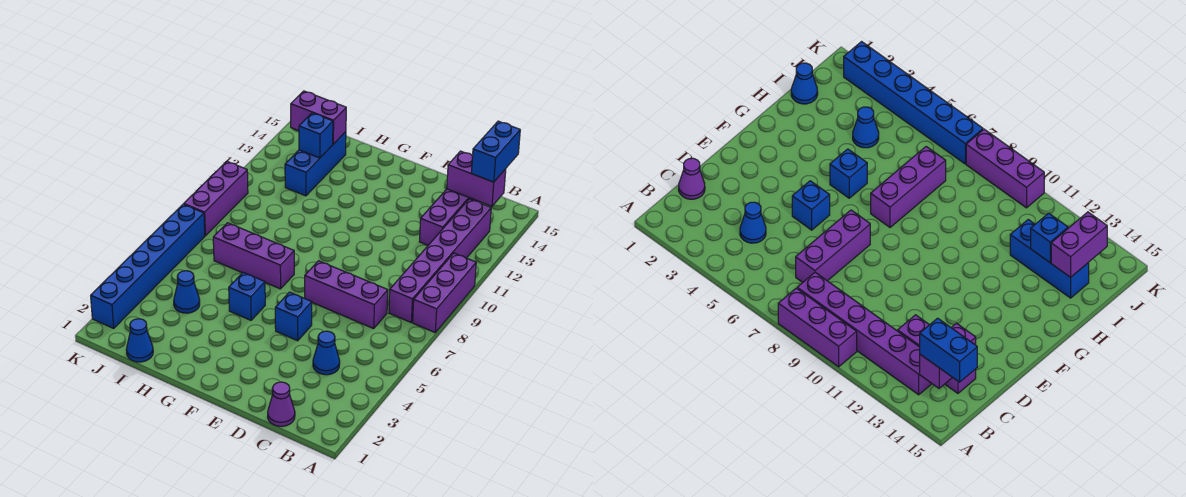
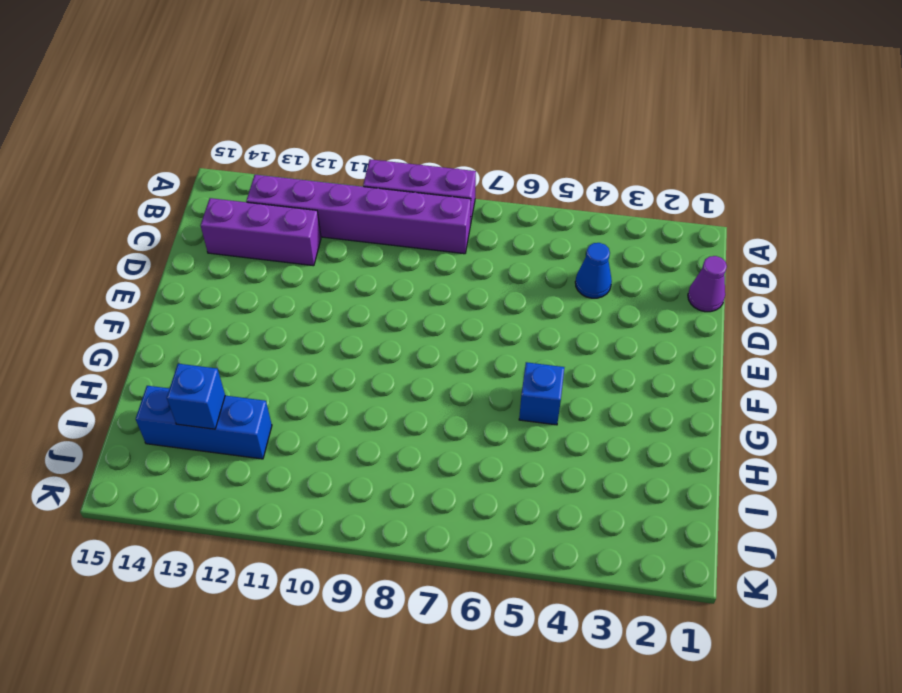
none -> purple 1x3 brick [305,261,388,329]
none -> blue 1x1 brick [275,292,312,341]
none -> purple 1x3 brick [213,223,294,289]

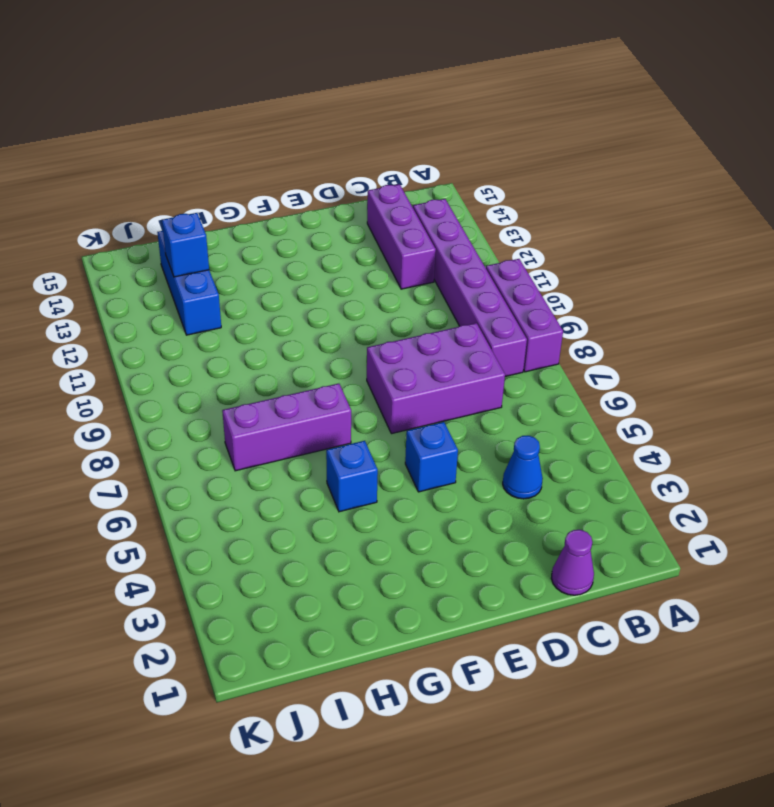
purple 2x3 brick [367,323,505,434] -> purple 1x3 brick [305,261,388,329]
none -> blue 1x1 cone [126,319,153,362]
none -> blue 1x1 cone [174,271,200,313]
none -> blue 1x6 brick [91,204,205,328]

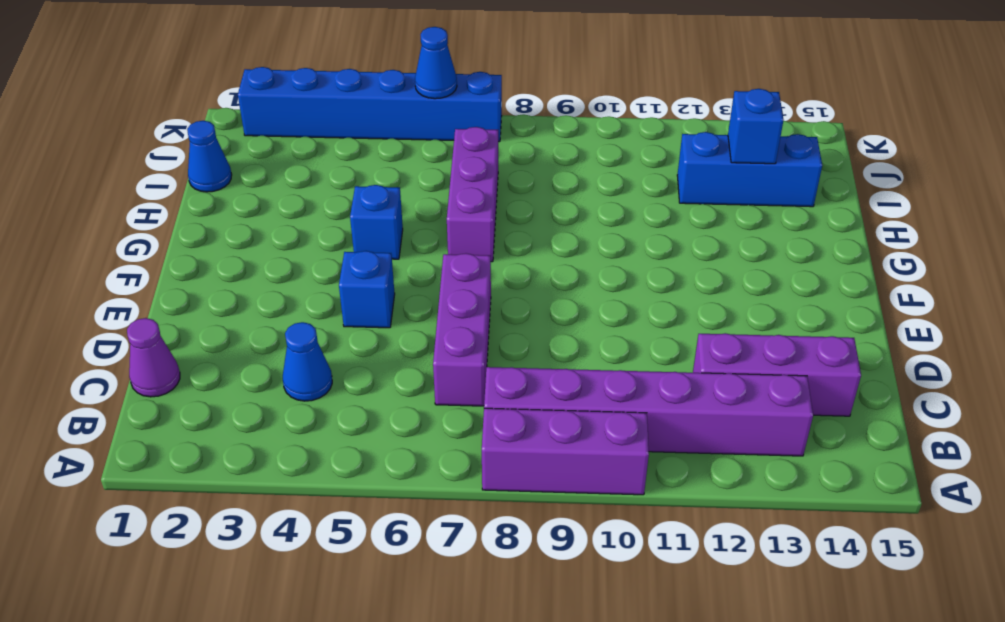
blue 1x1 cone [415,27,457,99] -> blue 1x1 cone moved to [174,271,200,313]
none -> purple 1x3 brick [184,161,248,236]
none -> purple 1x2 brick [447,151,506,206]
none -> purple 1x2 brick [291,91,346,144]

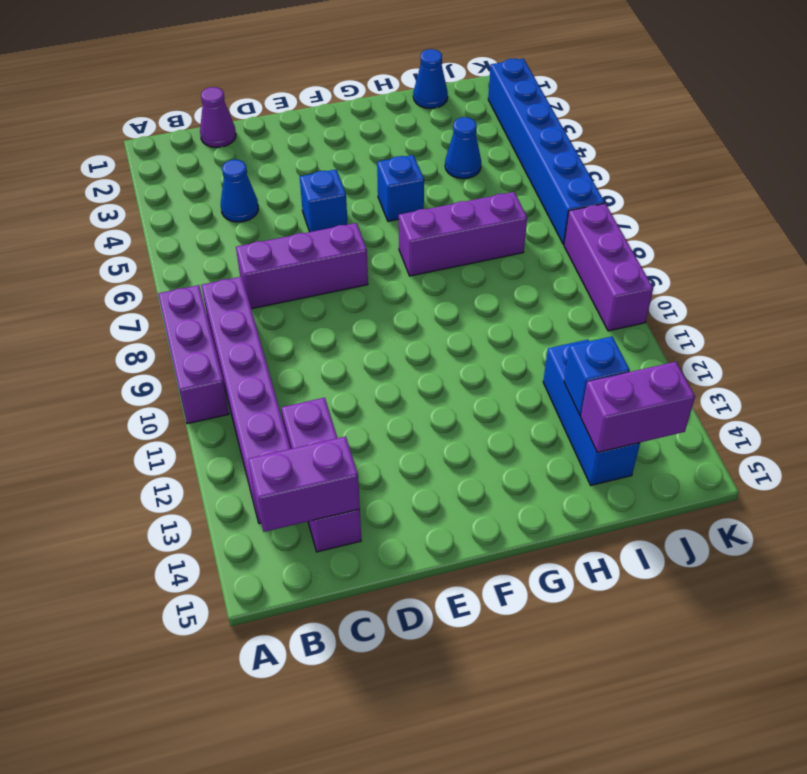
none -> blue 1x2 brick [471,121,520,182]

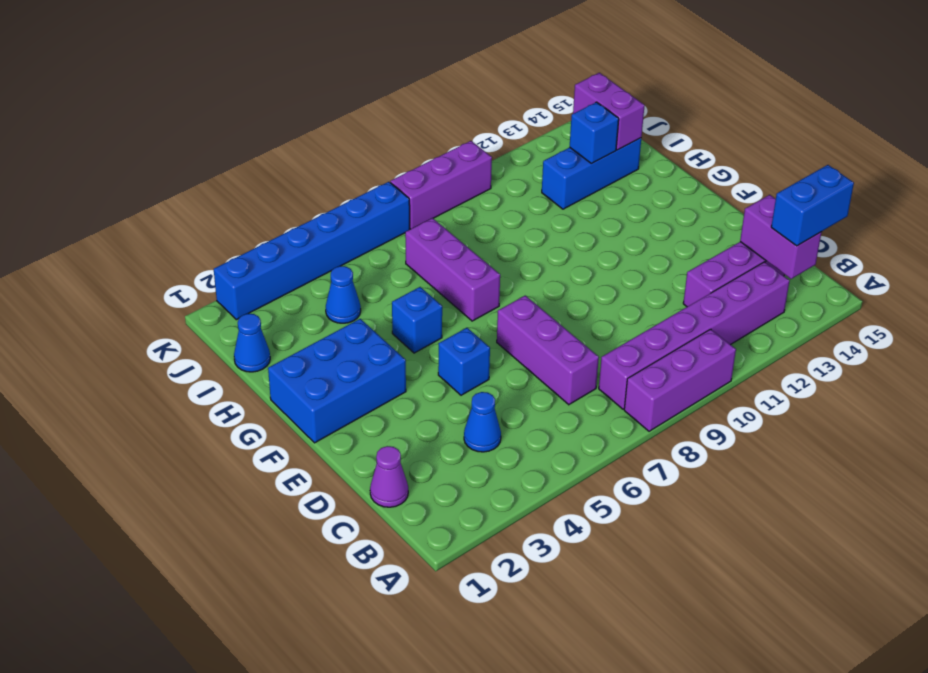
blue 2x3 brick [268,319,406,443] -> none

